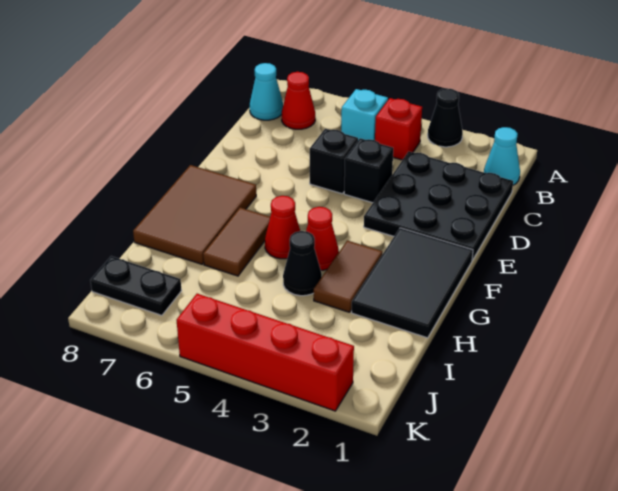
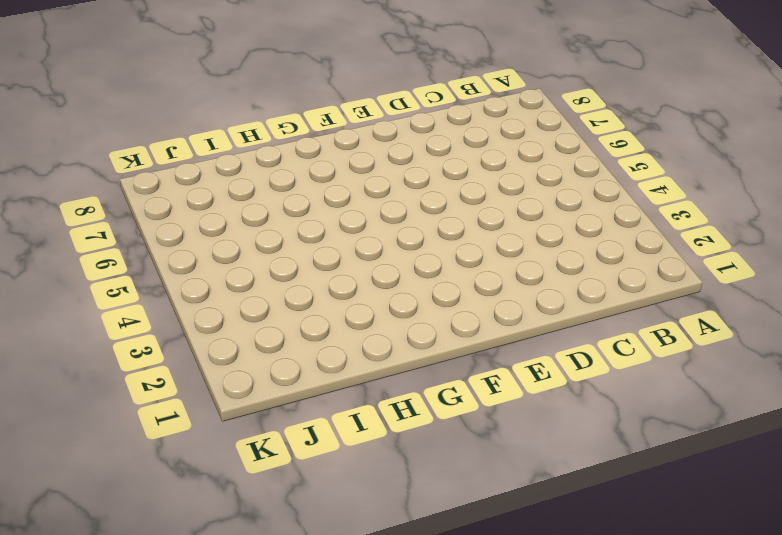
none -> black 1x1 cone [428,88,463,147]
none -> cyan 1x1 cone [484,127,520,185]
none -> red 1x1 brick [375,98,422,160]

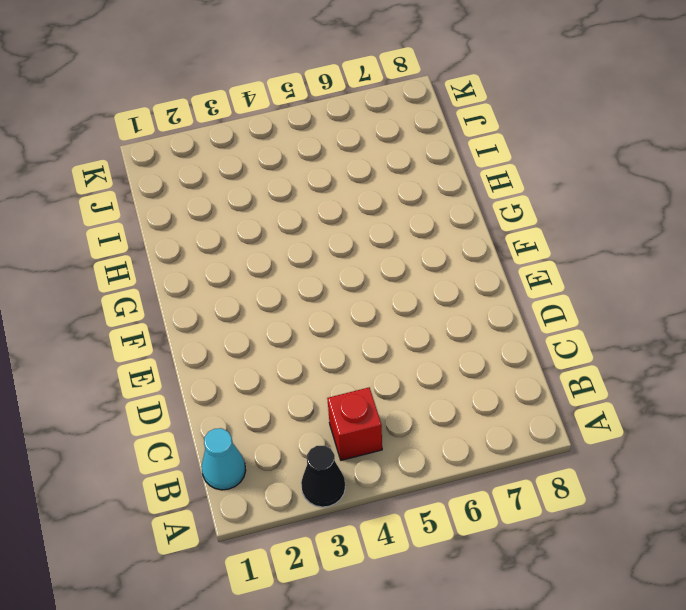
none -> cyan 1x1 brick [341,89,388,140]
none -> red 1x1 cone [282,72,315,129]
none -> cyan 1x1 cone [250,63,283,120]

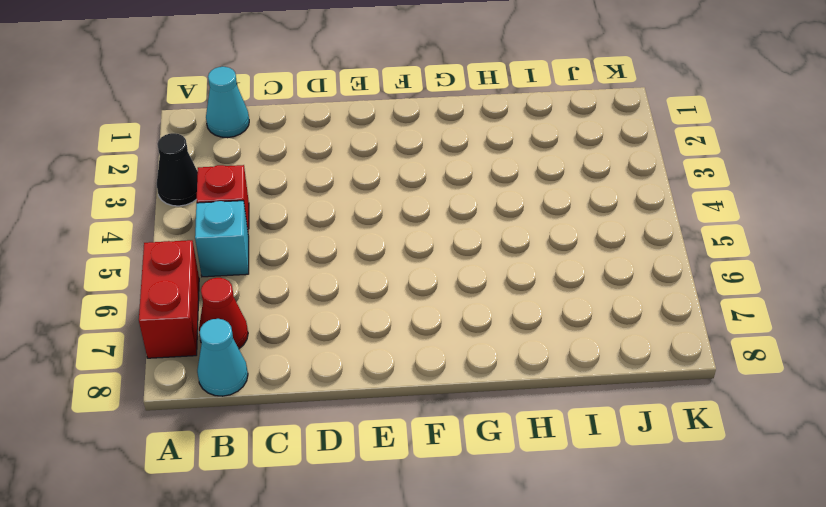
red 1x2 brick [139,240,199,358] -> none
none -> black 3x3 plate [364,152,513,260]
none -> black 1x1 brick [344,138,393,203]
none -> black 1x1 brick [310,129,358,194]

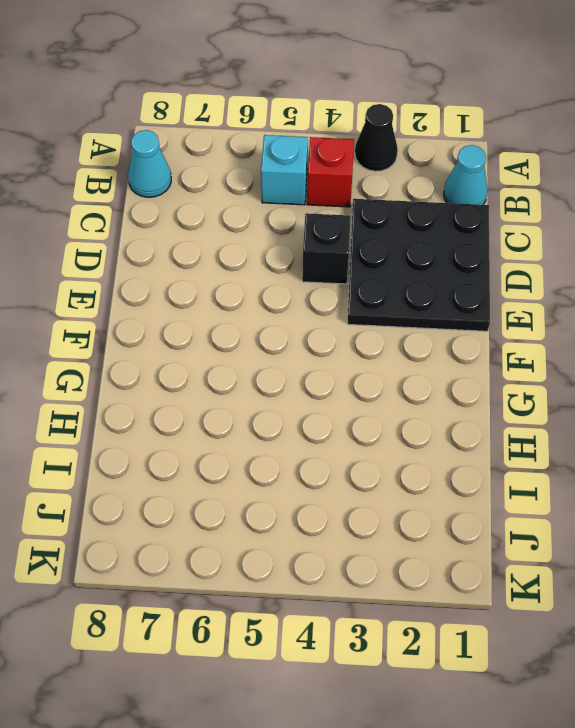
none -> red 1x1 cone [282,72,315,129]
none -> black 1x1 brick [310,129,358,194]
none -> black 2x3 tile [352,228,473,338]

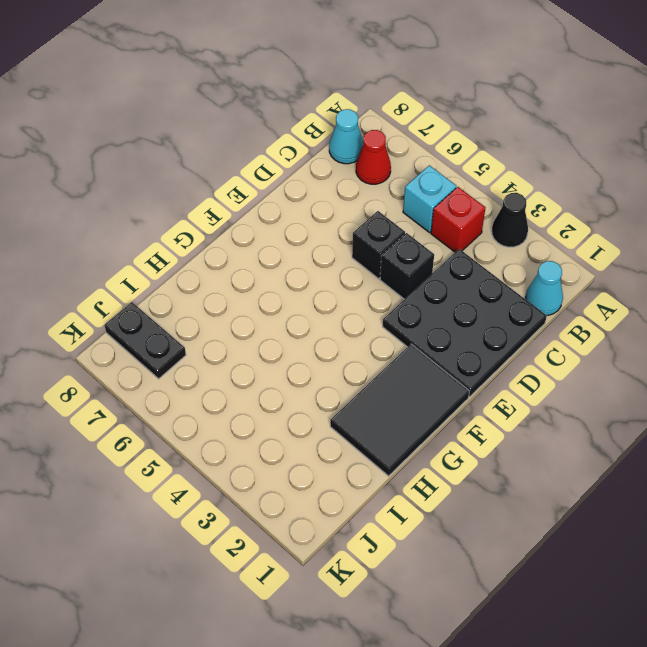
none -> brown 2x3 tile [133,165,256,264]
none -> brown 1x2 tile [314,240,382,312]
none -> red 1x1 cone [306,207,339,270]

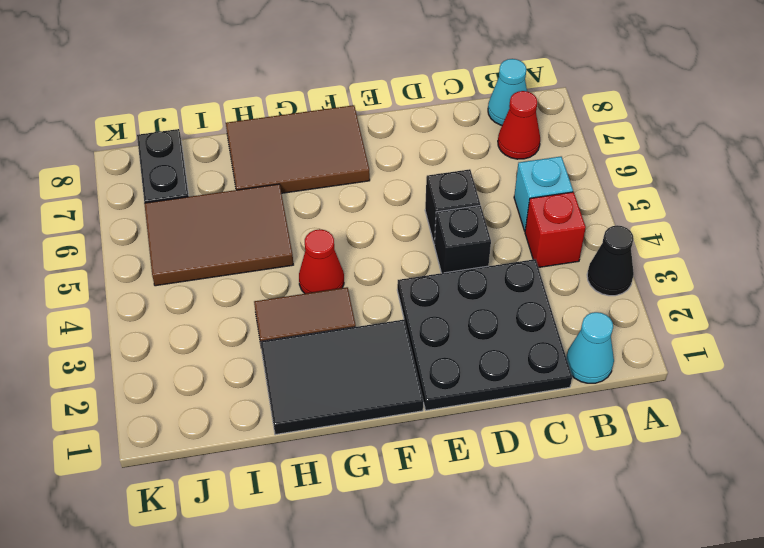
brown 2x3 tile [144,184,293,286] -> brown 1x2 tile [203,208,270,276]
none -> red 1x1 cone [265,196,300,259]
none -> black 1x1 cone [283,231,322,296]
none -> red 1x4 brick [177,294,354,411]

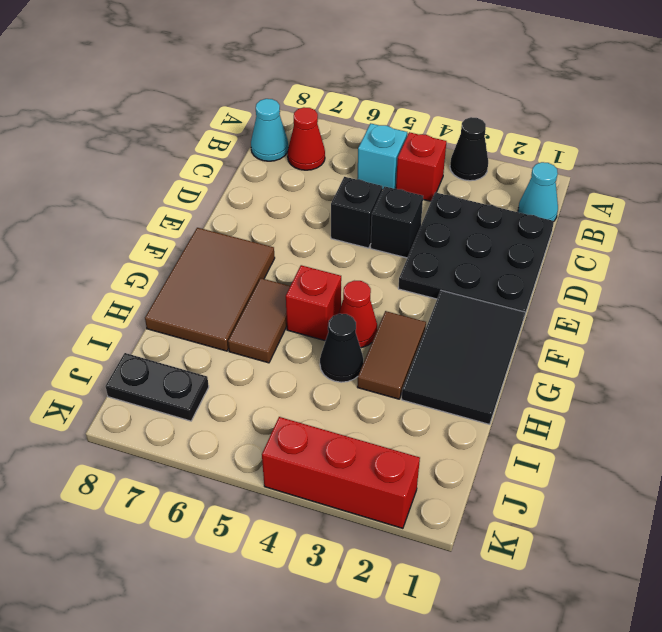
red 1x1 brick [286,265,341,341] -> red 1x1 cone [265,196,300,259]
red 1x3 brick [262,417,420,528] -> red 1x4 brick [177,294,354,411]

